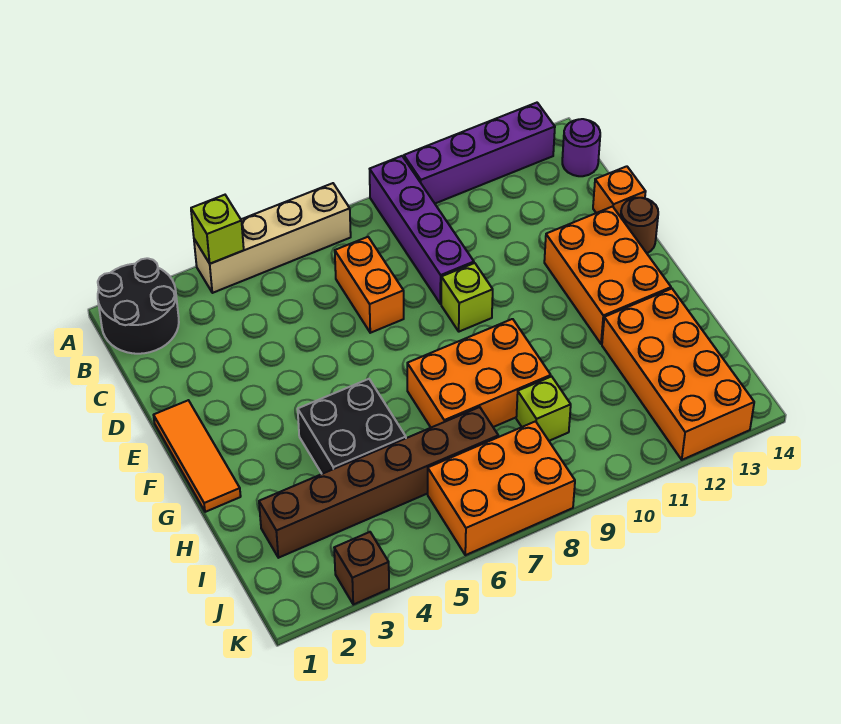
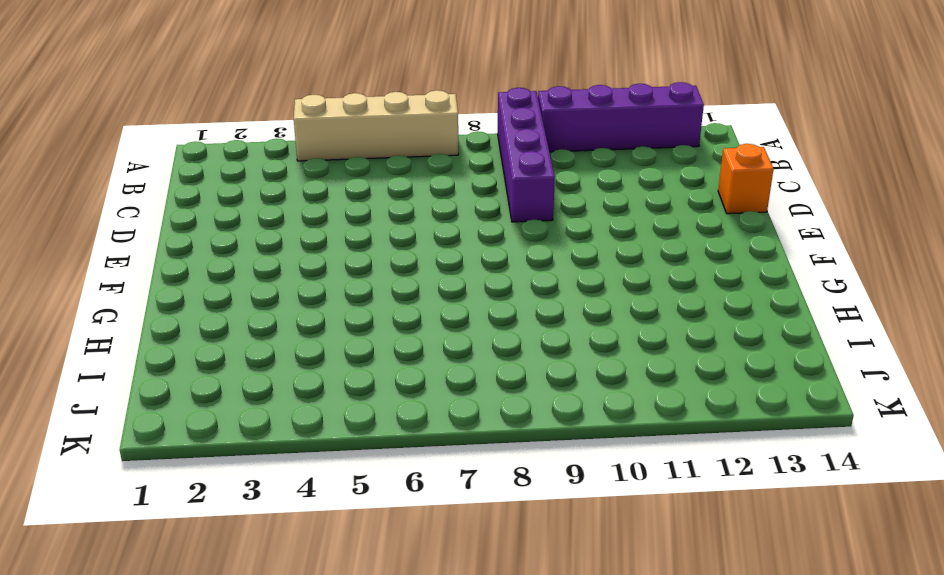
none -> black 2x2 round brick [98,258,179,354]
none -> purple 1x1 round brick [562,119,600,176]
none -> orange 1x2 brick [335,237,404,333]

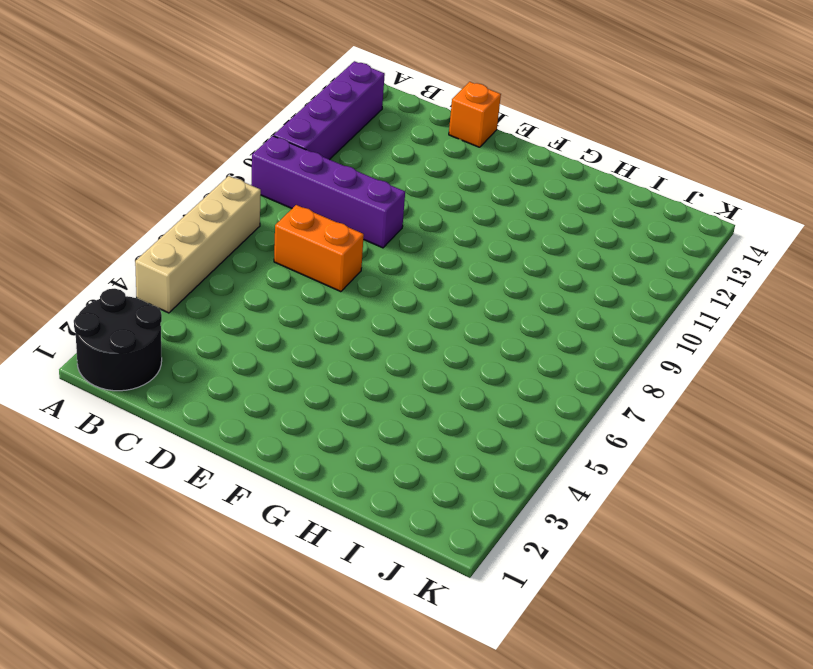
none -> purple 1x1 round brick [562,119,600,176]
none -> orange 1x3 tile [154,400,241,512]
none -> lime 1x1 brick [441,263,493,332]

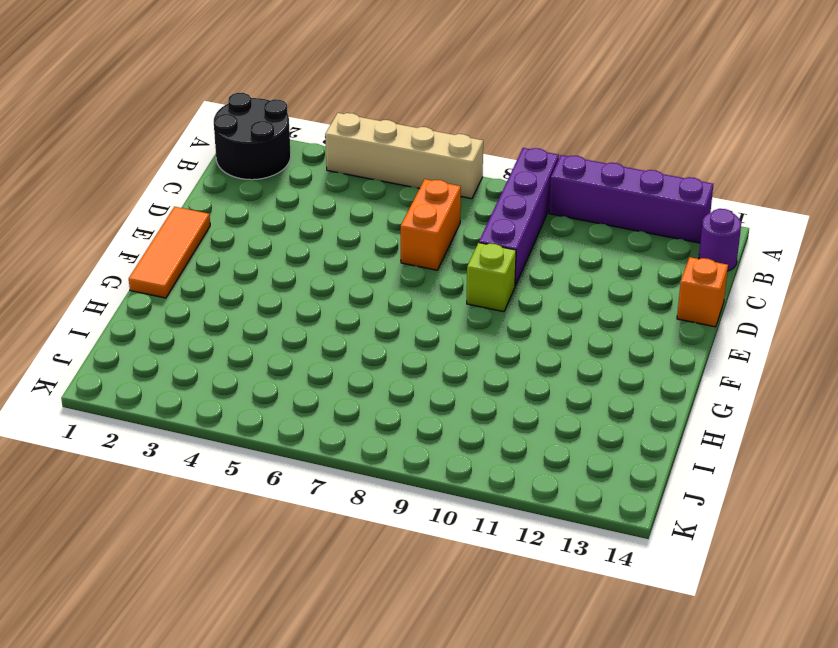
none -> orange 2x3 brick [544,207,671,344]
none -> brown 1x1 round brick [621,198,658,253]
none -> black 2x2 brick [298,379,406,474]

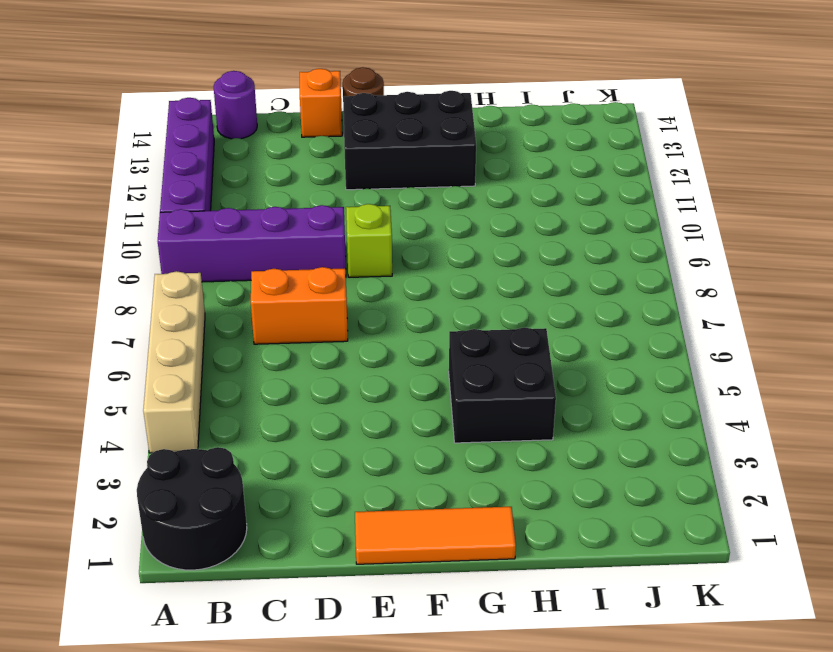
black 2x3 brick [343,91,476,190] -> orange 2x3 brick [544,207,671,344]
none -> orange 2x3 brick [407,319,551,427]
none -> orange 2x4 brick [602,289,754,460]
none -> brown 1x6 brick [259,407,498,558]

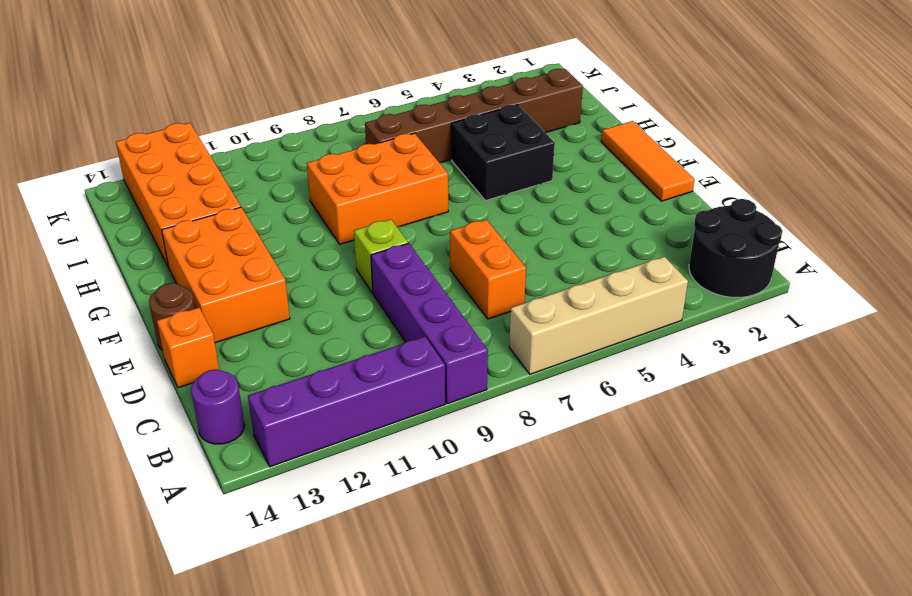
none -> lime 1x1 brick [516,376,571,441]
none -> orange 2x3 brick [428,421,575,555]
none -> brown 1x1 brick [334,532,389,605]

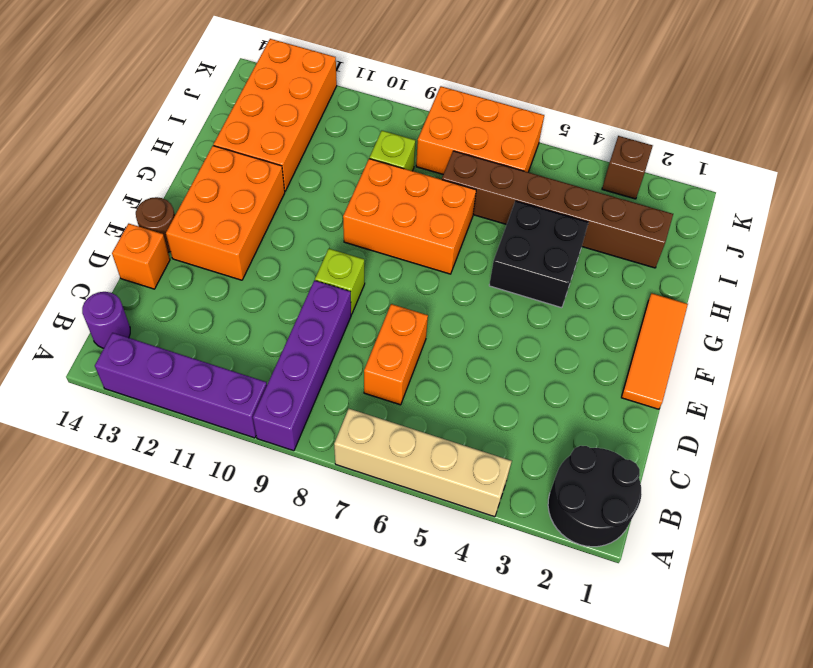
none -> lime 1x1 brick [191,195,244,264]

